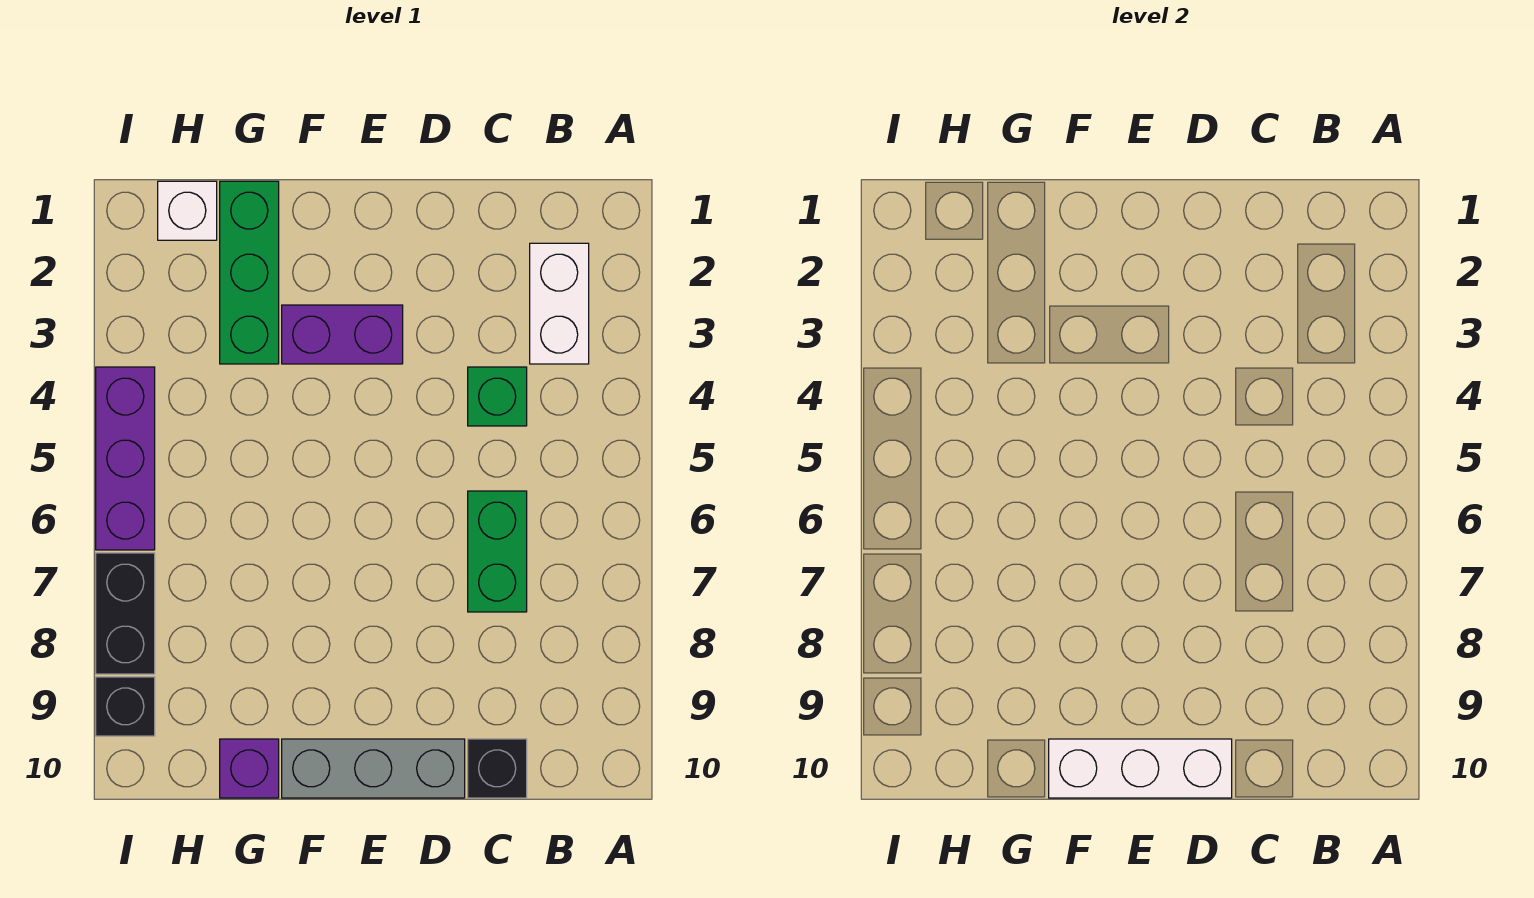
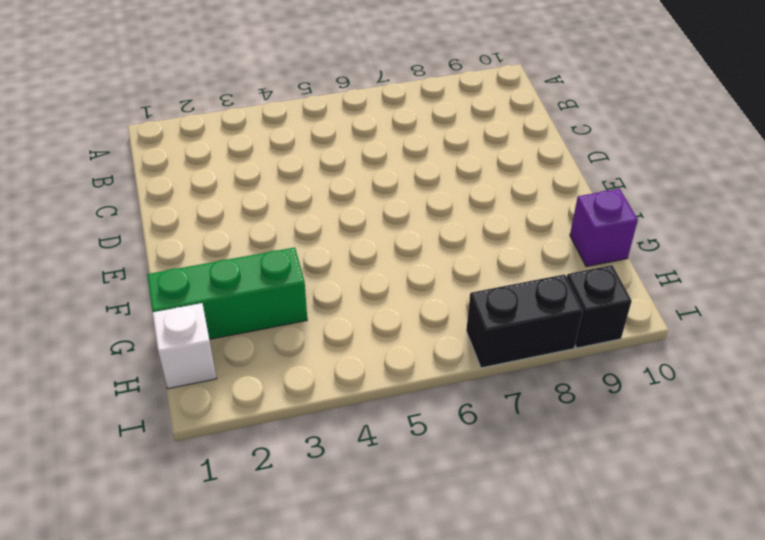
none -> white 1x2 brick [530,243,589,364]
none -> green 1x1 brick [468,367,527,426]
none -> green 1x2 brick [468,491,527,612]

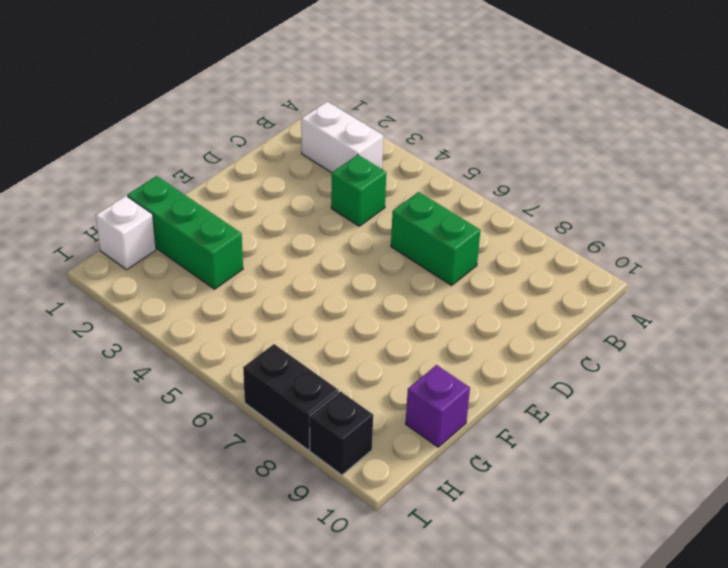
none -> black 1x1 brick [468,739,527,798]
none -> grey 1x3 brick [282,739,465,798]
none -> purple 1x2 brick [282,305,403,364]

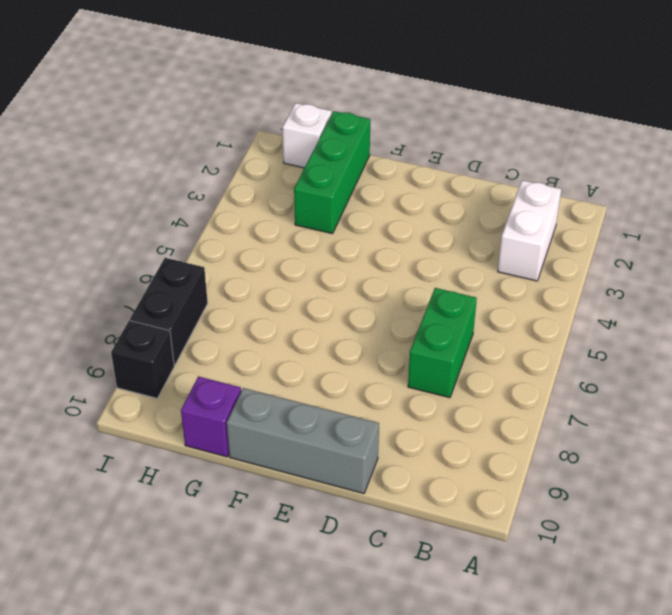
none -> green 1x1 brick [468,367,527,426]
none -> black 1x1 brick [468,739,527,798]
none -> purple 1x2 brick [282,305,403,364]

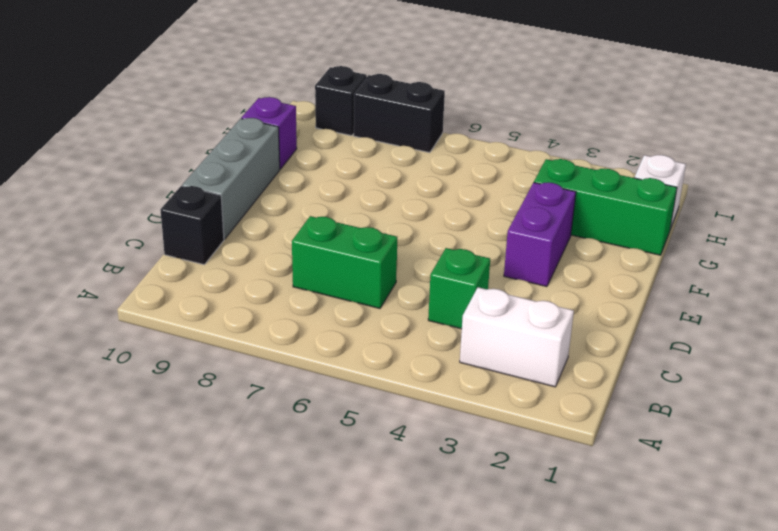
none -> purple 1x3 brick [96,367,155,550]
none -> white 1x3 brick [1049,739,1232,798]

